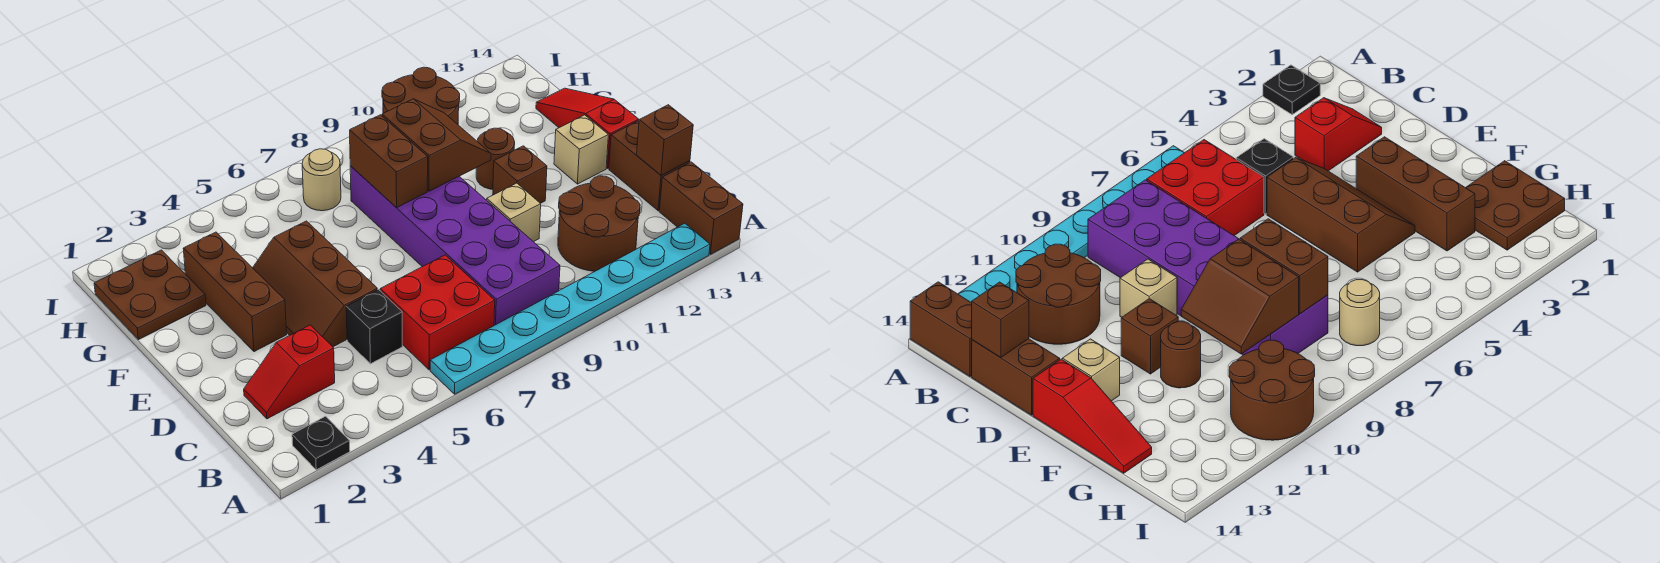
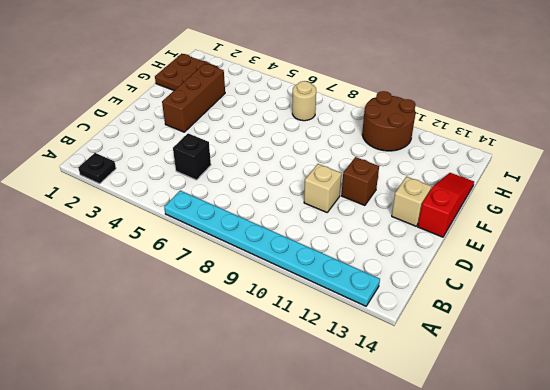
none -> brown 1x2 brick [659,162,743,254]
none -> red 2x2 brick [380,255,495,370]
none -> purple 2x6 brick [350,166,560,325]

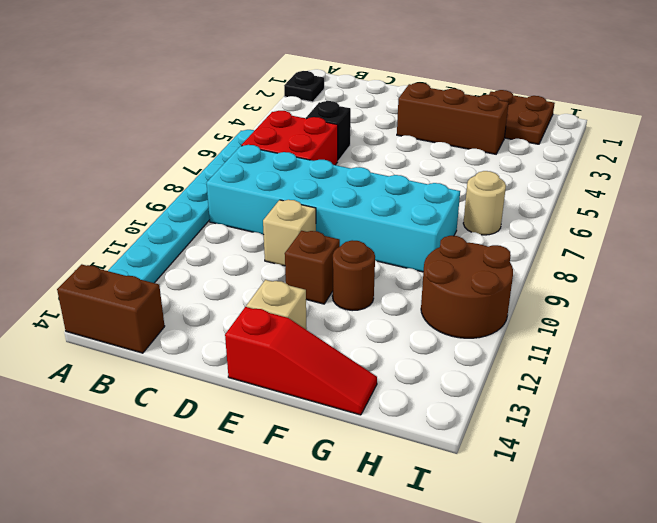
cyan 2x6 brick [207,145,460,272] -> purple 2x6 brick [350,166,560,325]
none -> brown 2x2 round brick [558,176,640,271]
none -> red 1x2 slope [244,325,335,419]
none -> brown 1x2 brick [609,121,690,211]

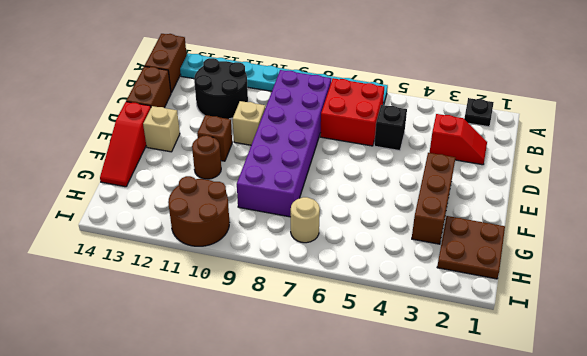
black 2x2 round brick [194,58,248,119] -> brown 2x2 round brick [558,176,640,271]
none -> brown 2x3 slope [253,221,377,347]
none -> brown 1x1 brick [637,105,693,176]
none -> brown 1x2 brick [350,115,428,208]

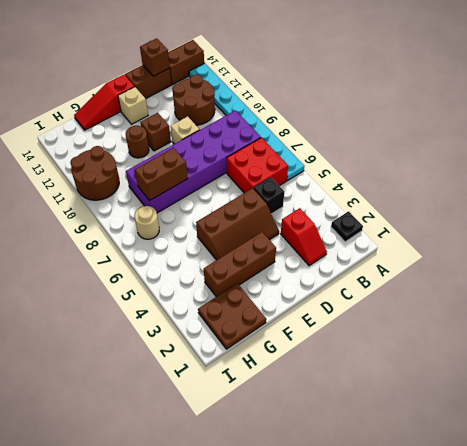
none -> brown 2x2 slope [382,99,491,191]

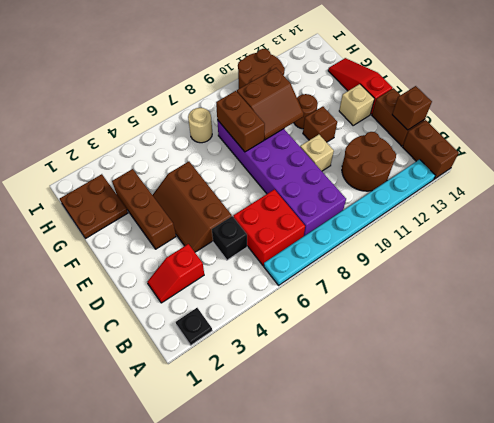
brown 2x2 slope [237,68,304,140] -> brown 2x2 slope turned to [382,99,491,191]

